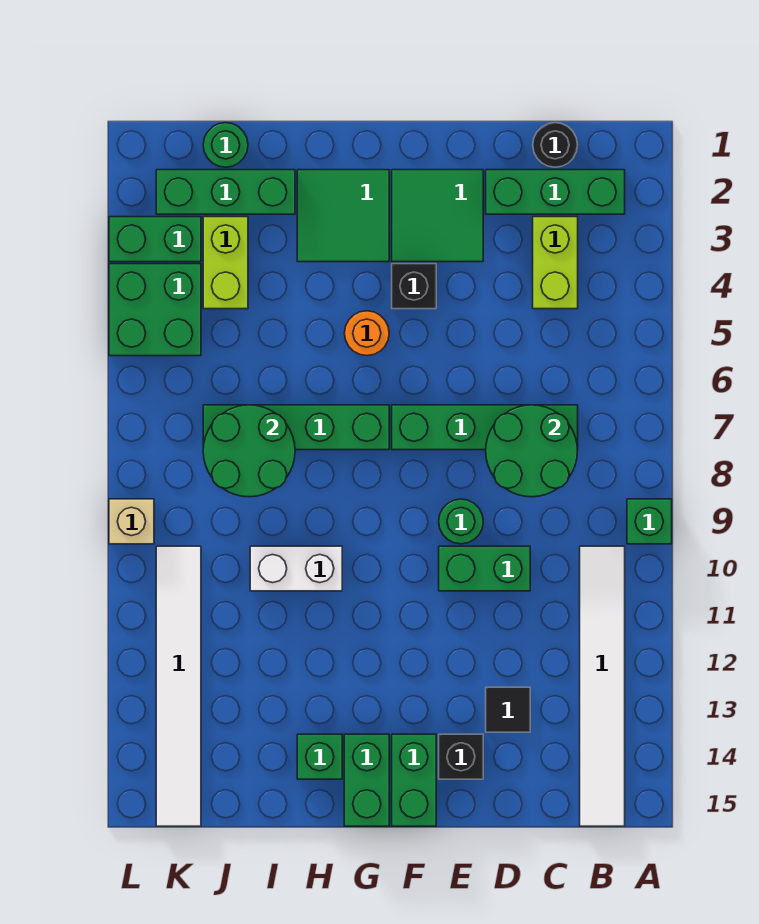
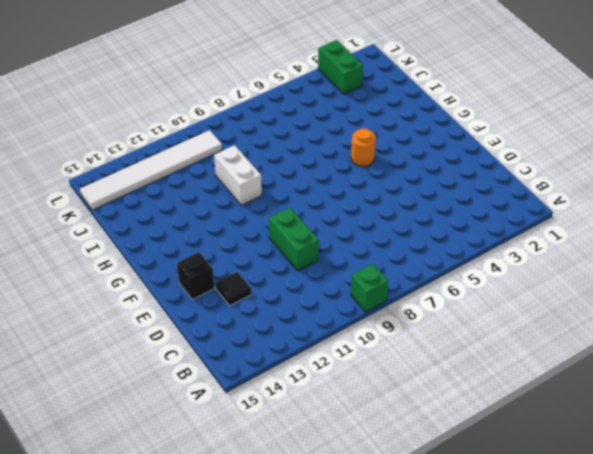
none -> green 1x3 brick [486,170,625,214]
none -> white 1x6 tile [580,546,625,826]
none -> black 1x1 round brick [533,123,577,167]

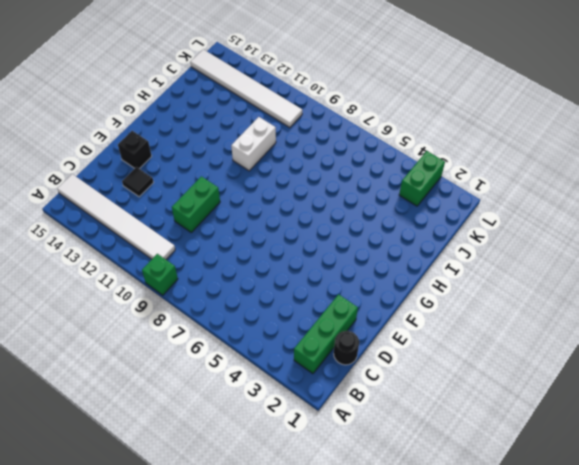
none -> lime 1x2 brick [533,217,578,309]
none -> green 1x4 brick [392,405,578,450]
none -> green 2x2 tile [392,170,483,262]

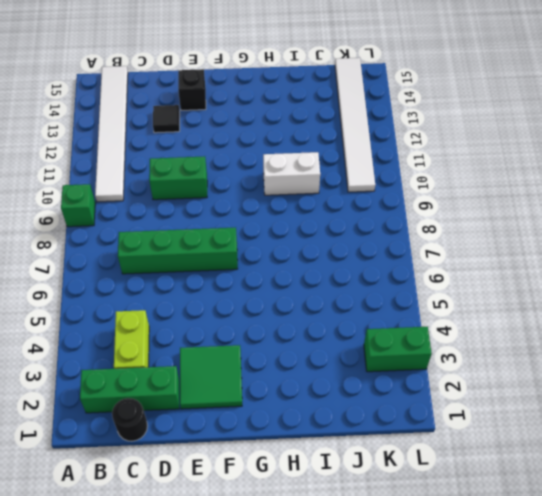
none -> green 1x1 round brick [439,499,483,544]
none -> black 1x1 brick [392,264,436,309]
none -> green 1x2 brick [392,734,436,826]

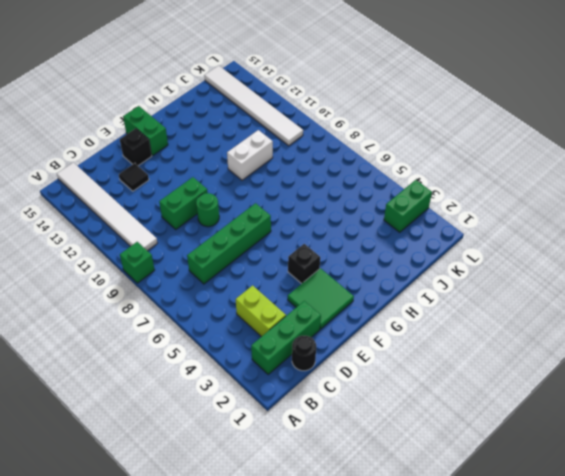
none -> green 2x2 tile [297,170,389,262]
none -> orange 1x1 round brick [344,311,389,356]
none -> green 1x4 brick [203,405,389,450]

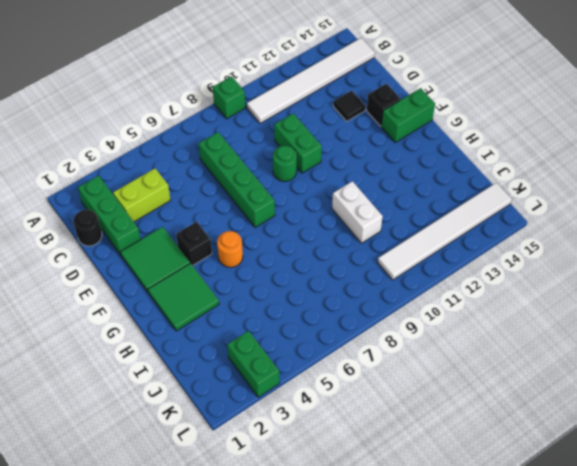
none -> green 1x4 brick [203,405,389,450]
none -> green 1x2 brick [344,734,389,826]
none -> green 1x1 brick [297,734,342,779]

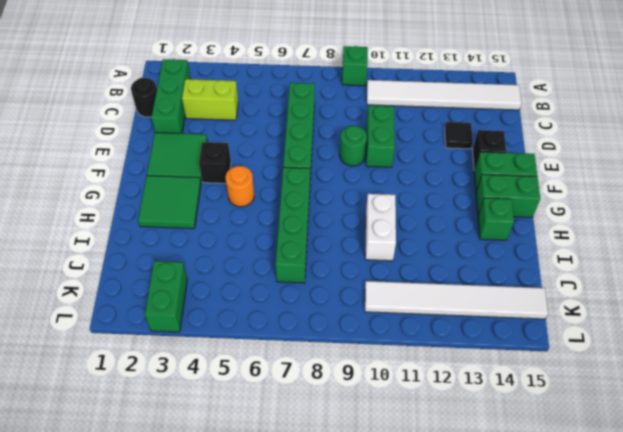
none -> green 1x3 brick [156,170,295,214]
none -> green 1x1 round brick [203,123,248,167]
none -> lime 1x2 brick [203,217,248,309]

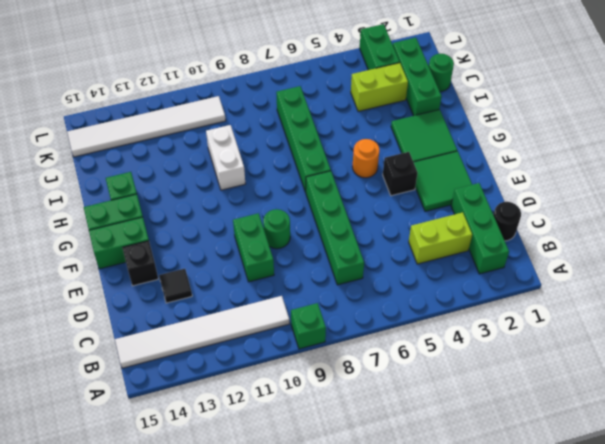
none -> green 2x2 brick [109,264,201,356]
none -> tan 1x1 brick [109,499,154,544]
none -> green 2x2 round brick [486,405,578,497]

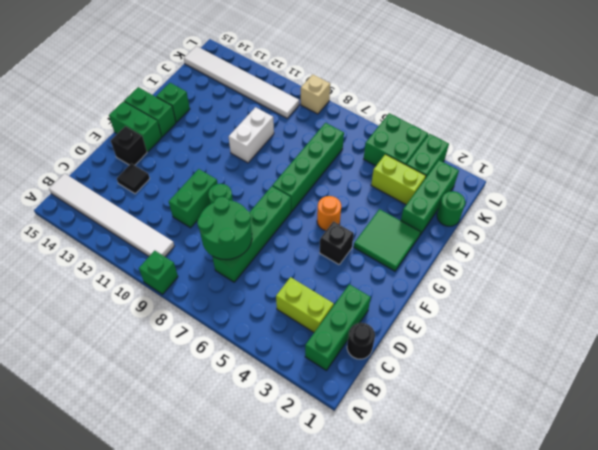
none -> green 2x2 tile [392,170,483,262]
none -> green 2x2 round brick [203,405,295,497]

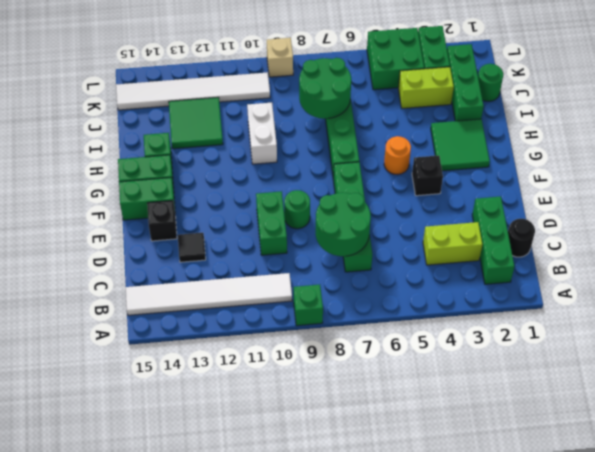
green 2x2 tile [169,97,223,149] -> green 2x2 tile moved to [392,170,483,262]

